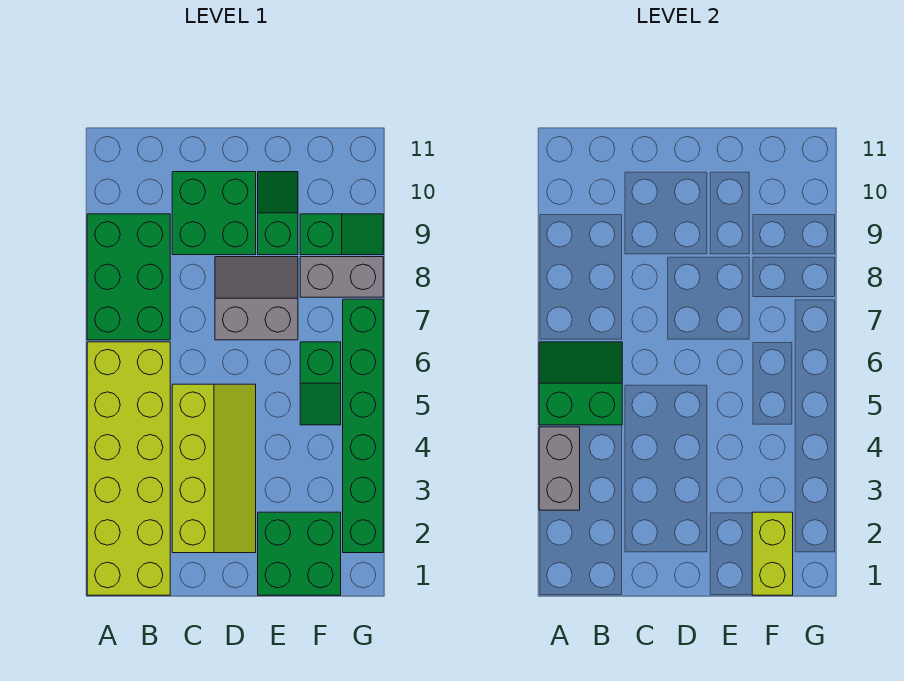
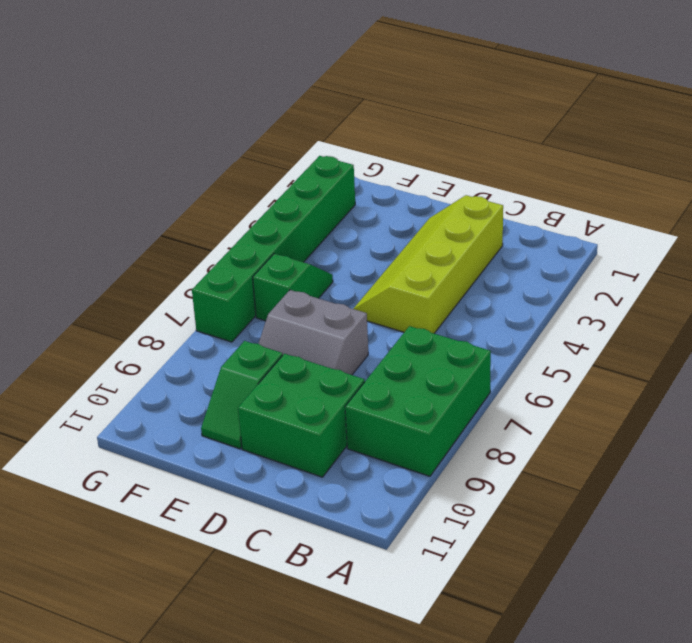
none -> lime 2x6 brick [87,342,170,595]
none -> green 2x2 brick [258,512,341,595]
none -> grey 1x2 brick [300,257,383,297]

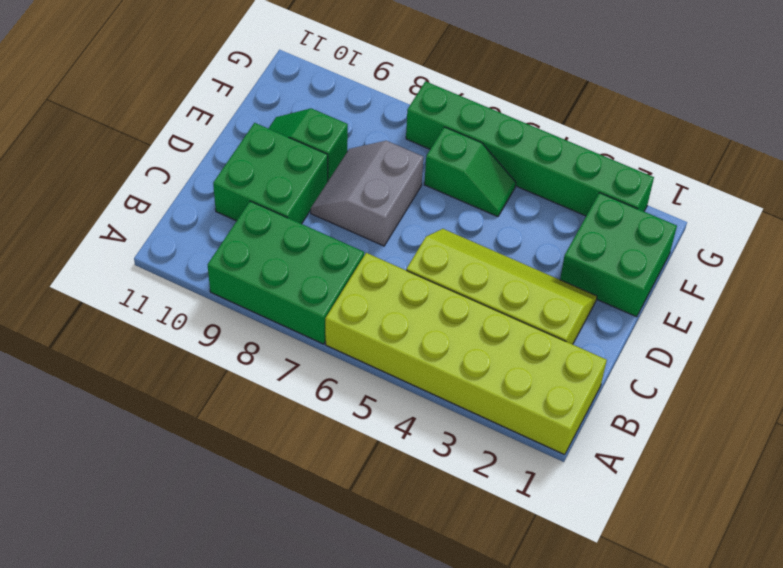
none -> grey 1x2 brick [300,257,383,297]
none -> green 1x2 slope [300,214,383,255]
none -> grey 1x2 brick [539,427,580,510]

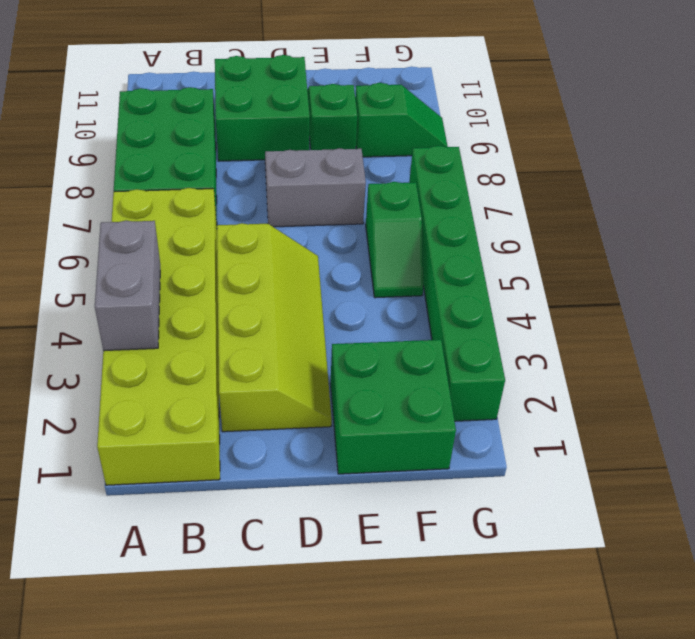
none -> grey 1x2 brick [300,257,383,297]
none -> green 2x2 slope [539,342,622,425]
none -> lime 1x2 brick [752,512,793,595]

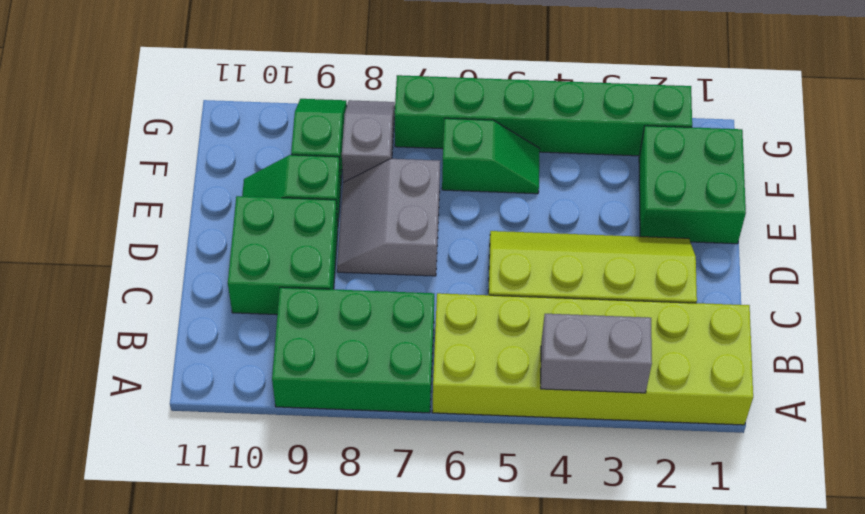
grey 1x2 slope [342,100,395,182] -> grey 1x2 brick [300,257,383,297]
none -> green 2x2 slope [539,342,622,425]
none -> lime 1x2 brick [752,512,793,595]

